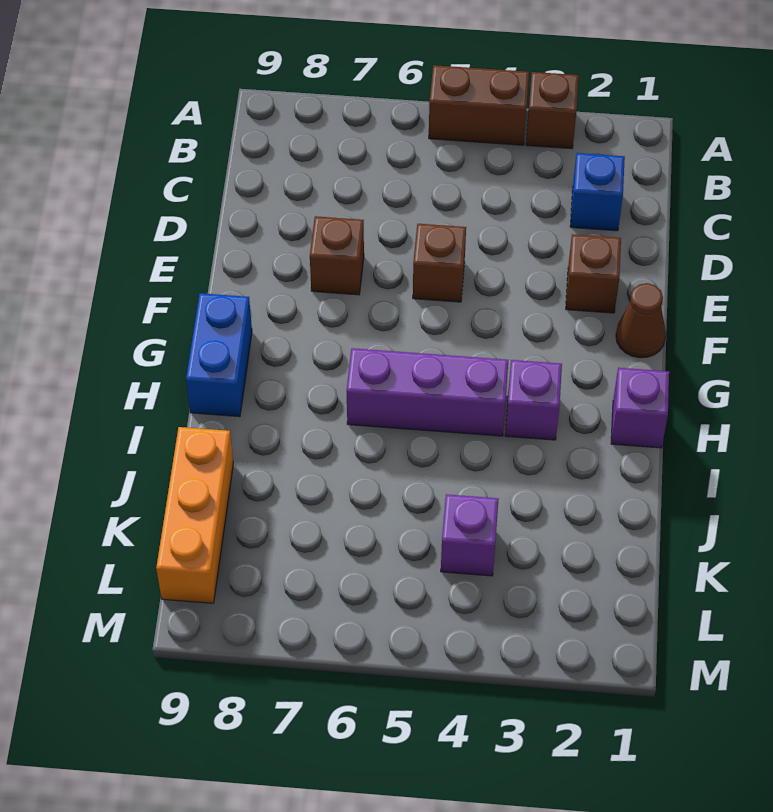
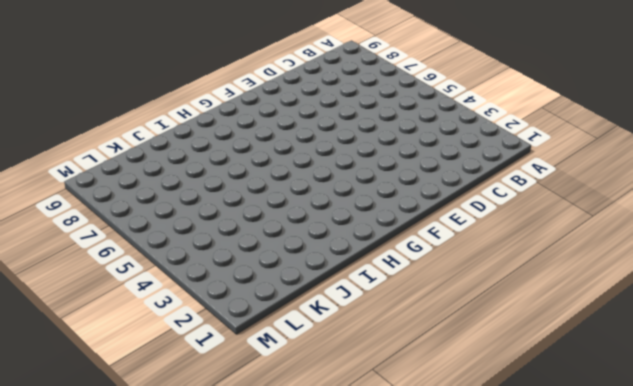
none -> brown 1x1 brick [526,72,579,149]
none -> brown 1x2 brick [429,65,529,145]
none -> blue 1x1 brick [570,153,625,231]

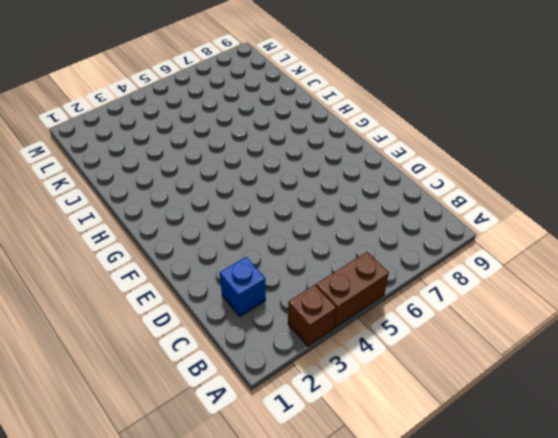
none -> brown 1x1 brick [566,234,621,313]
none -> brown 1x1 brick [413,224,466,302]
none -> brown 1x1 brick [310,216,364,295]

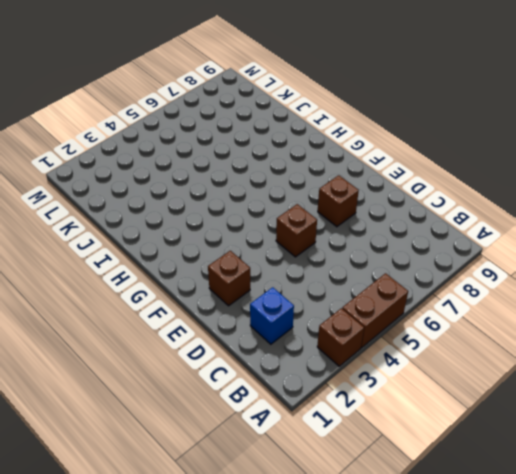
none -> brown 1x1 cone [616,283,666,358]
none -> blue 1x2 brick [186,293,252,417]
none -> purple 1x1 brick [611,368,669,448]

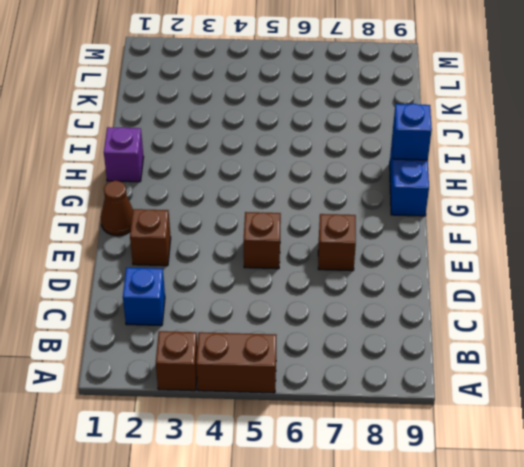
blue 1x1 brick [392,104,432,160] -> none
none -> purple 1x1 brick [505,360,562,440]
none -> purple 1x3 brick [346,348,508,436]
none -> orange 1x3 brick [156,427,233,603]

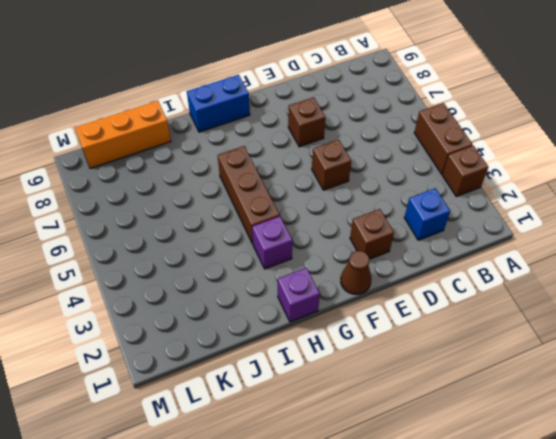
brown 1x3 brick [218,146,280,244] -> purple 1x3 brick [346,348,508,436]
none -> purple 1x1 brick [441,494,498,576]

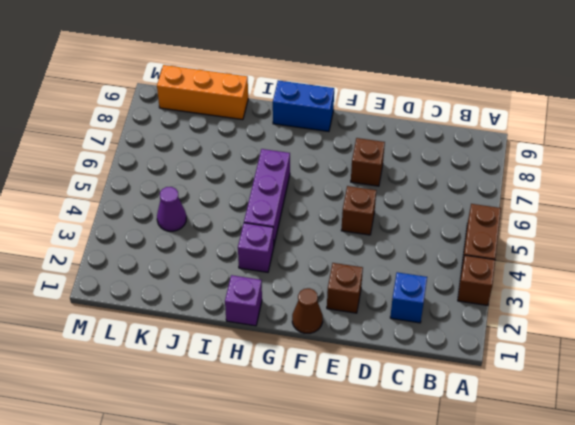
purple 1x1 cone [157,187,186,231] -> purple 1x1 brick [441,494,498,576]

